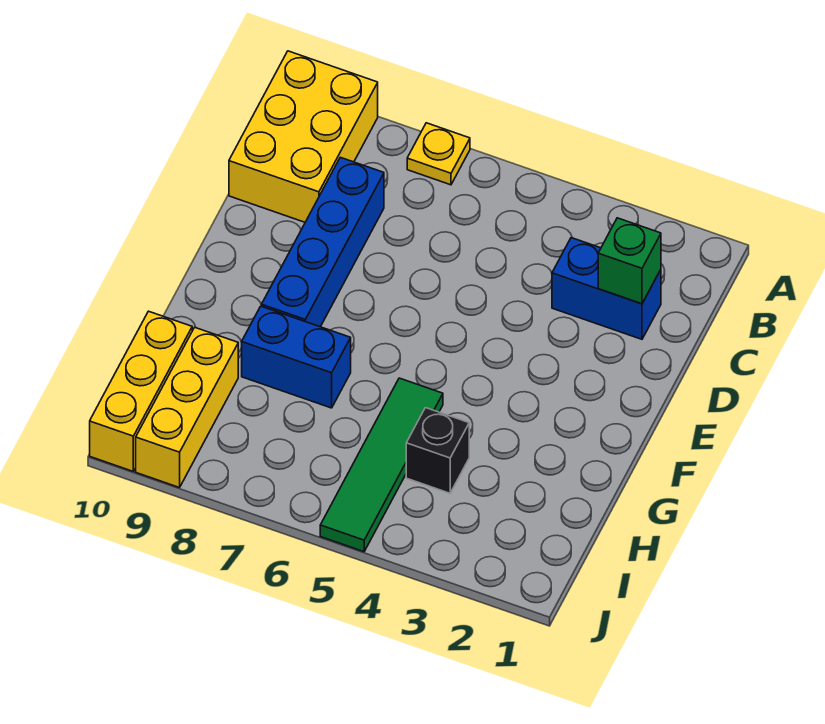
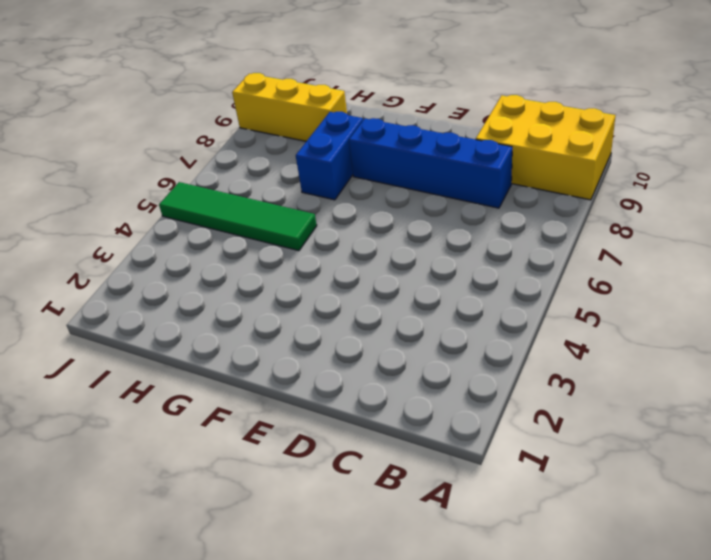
none -> yellow 1x1 plate [407,123,470,185]
none -> blue 1x2 brick [552,238,661,339]

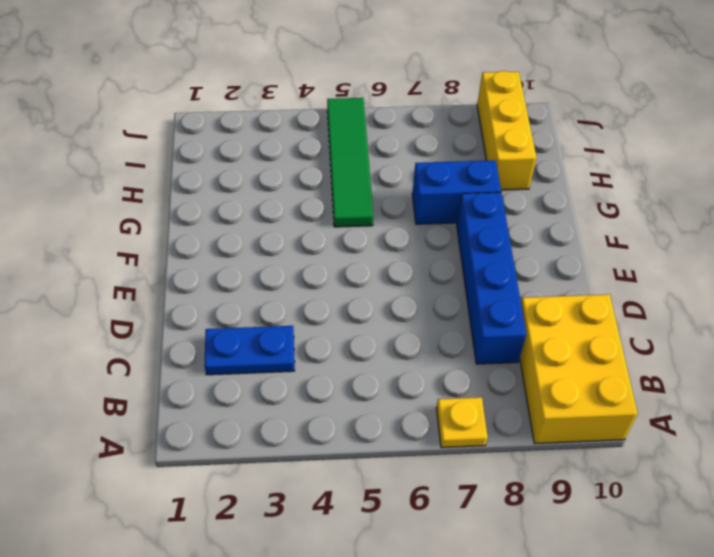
blue 1x2 plate [204,326,295,375] -> blue 1x2 brick [552,238,661,339]
none -> black 1x1 brick [406,408,469,493]
none -> yellow 1x3 brick [90,311,192,471]

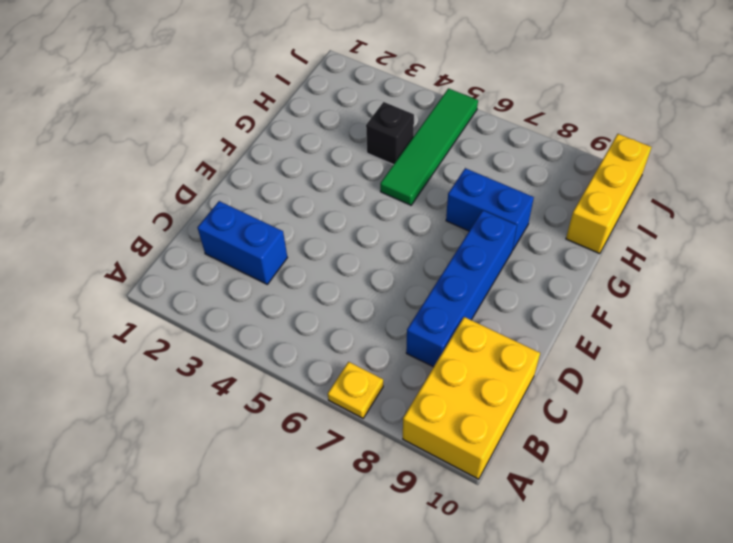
none -> yellow 1x3 brick [136,327,238,488]
none -> green 1x1 brick [598,218,661,304]

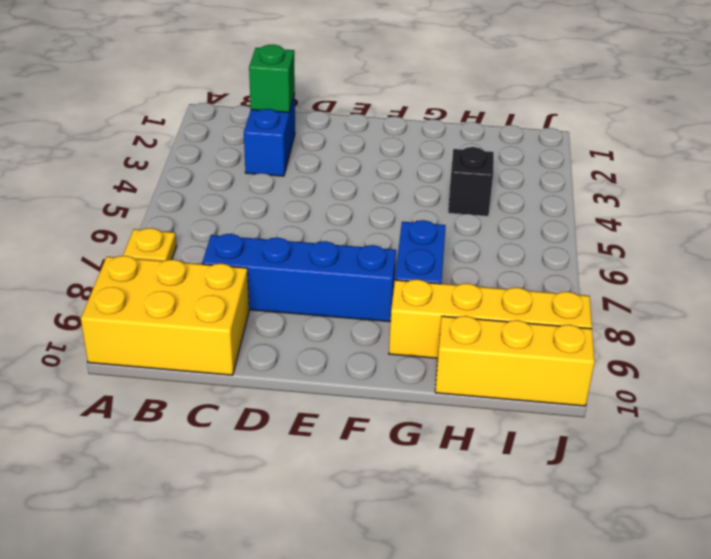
yellow 1x4 brick [389,279,592,358] -> yellow 1x3 brick [136,327,238,488]
none -> green 1x4 tile [320,378,443,552]

